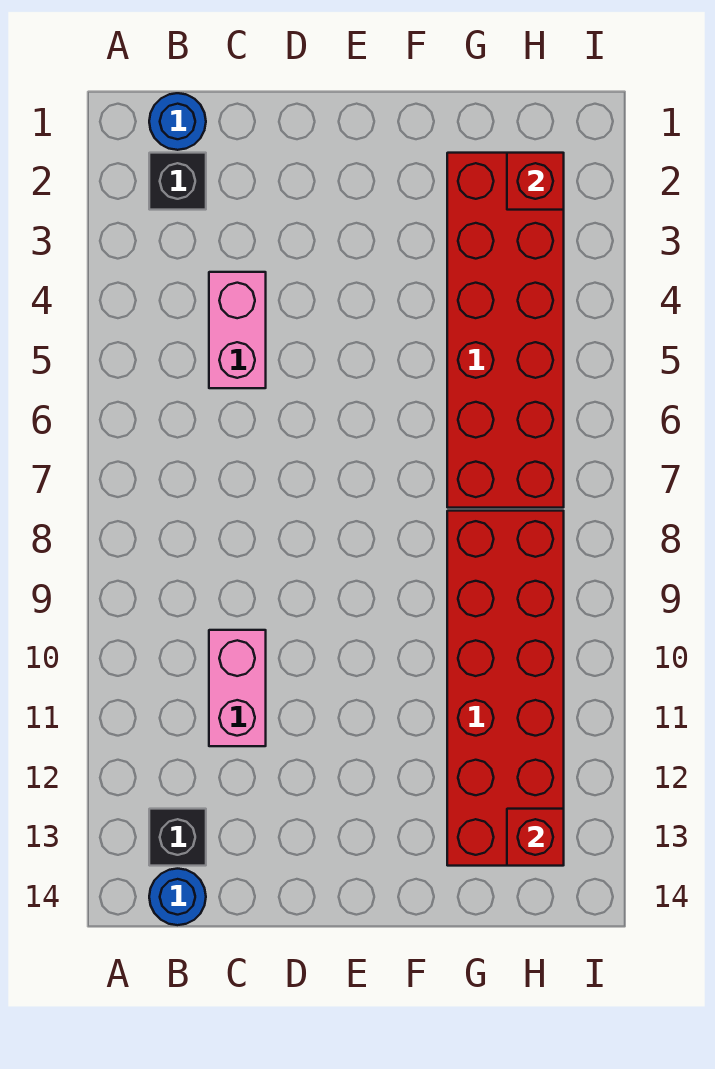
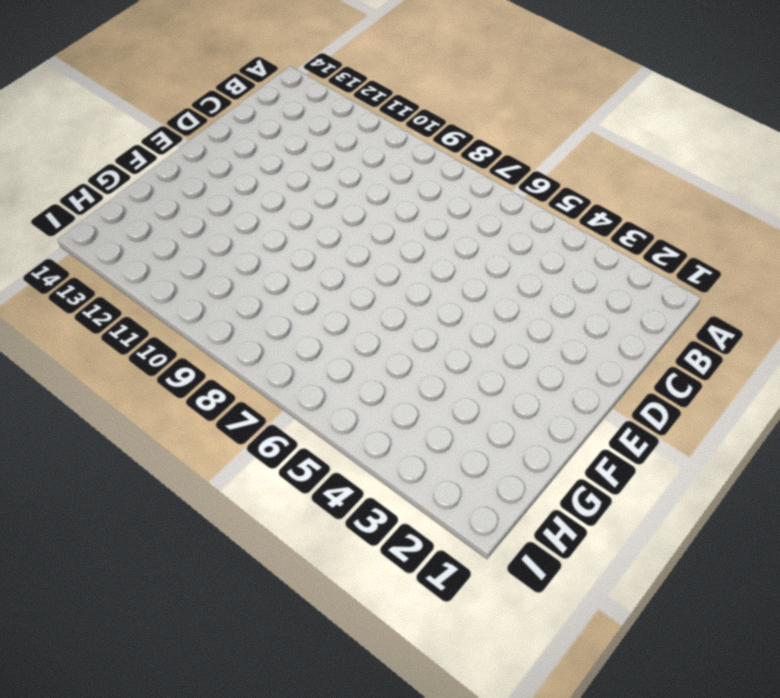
none -> blue 1x1 round brick [149,93,206,150]
none -> black 1x1 brick [149,153,206,210]

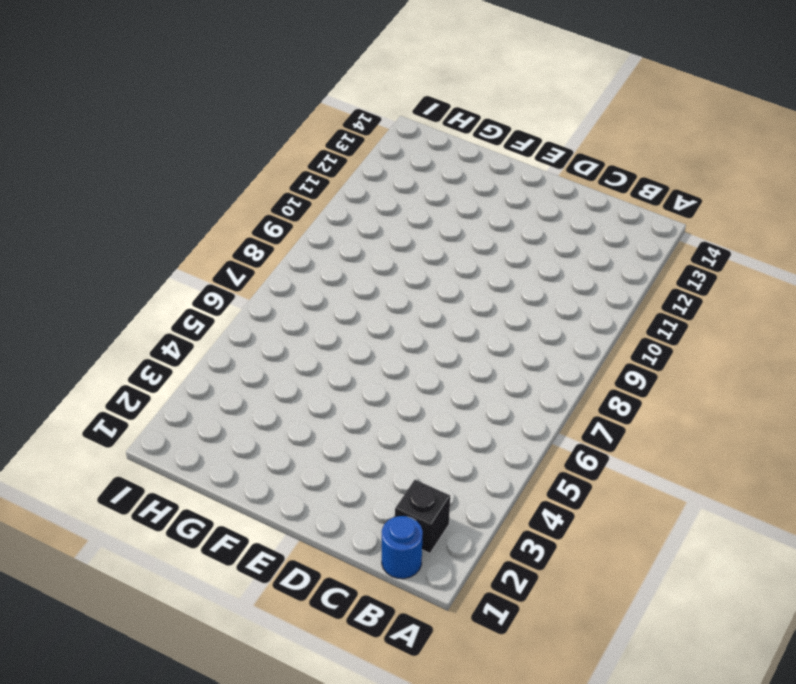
none -> black 1x1 brick [149,809,206,866]
none -> blue 1x1 round brick [149,869,206,925]

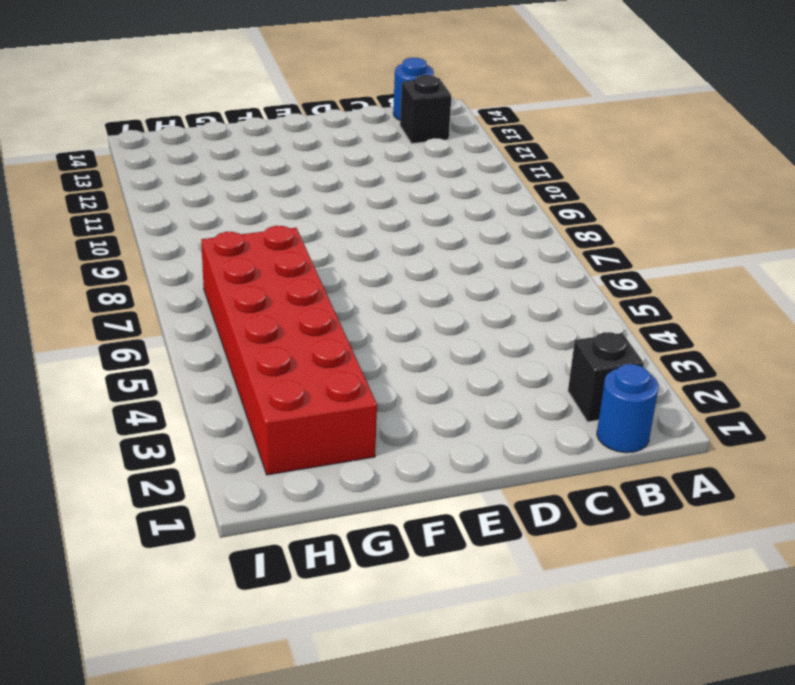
none -> pink 1x2 brick [209,272,266,388]
none -> pink 1x2 brick [209,630,266,746]

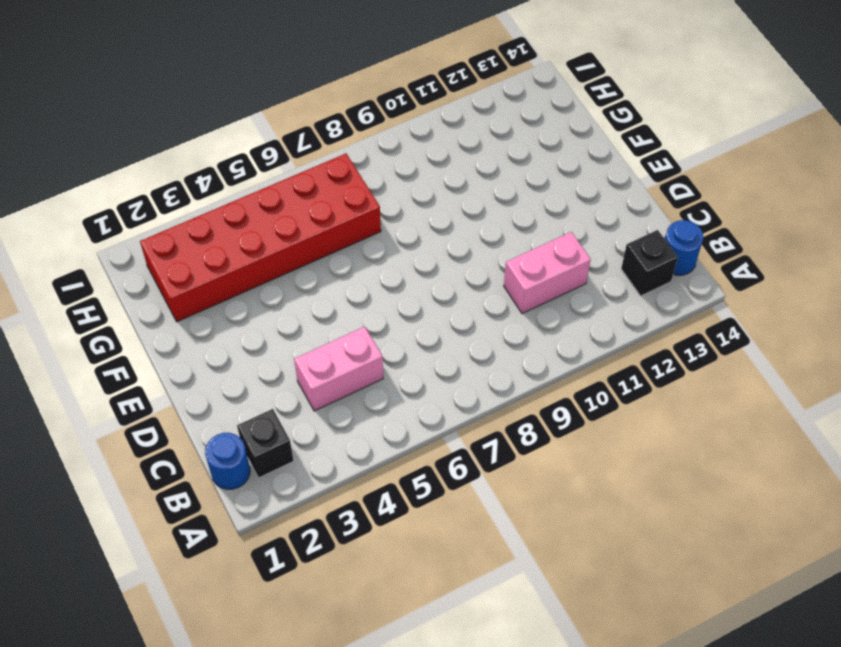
none -> red 2x6 brick [447,511,564,866]
none -> red 1x1 brick [507,153,564,210]

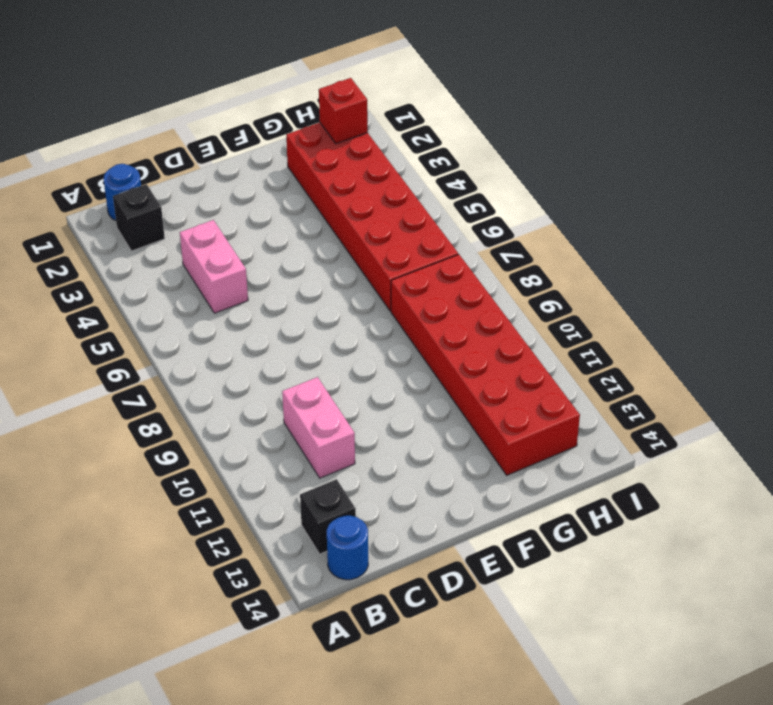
none -> red 1x1 brick [507,809,564,866]

